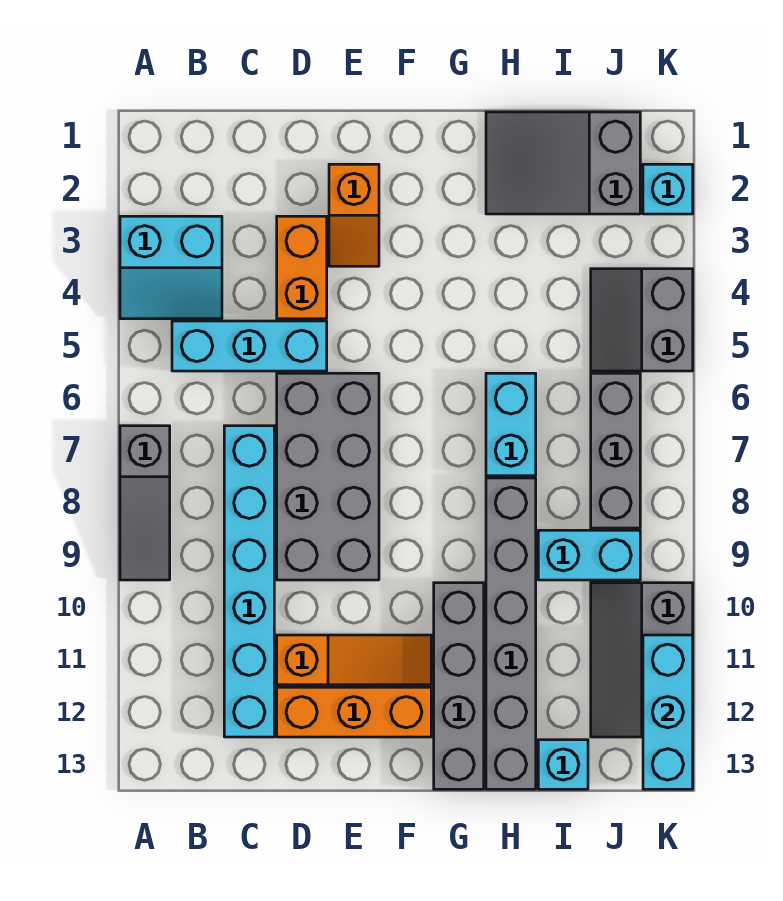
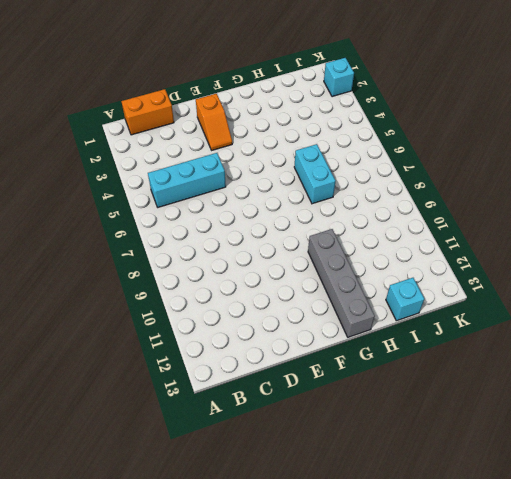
orange 1x2 brick [121,89,174,135] -> orange 1x2 brick turned to [277,216,327,319]
none -> cyan 2x2 slope [120,216,222,319]
none -> grey 1x3 slope [120,426,170,580]
none -> cyan 1x6 brick [224,426,274,737]

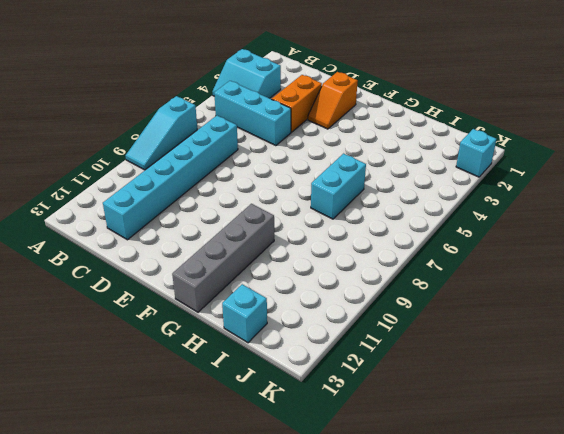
cyan 1x3 slope [126,96,197,170] -> grey 1x3 slope [120,426,170,580]
none -> grey 2x4 brick [277,373,379,580]
none -> orange 1x3 slope [277,635,431,685]
none -> orange 1x3 brick [277,687,431,737]

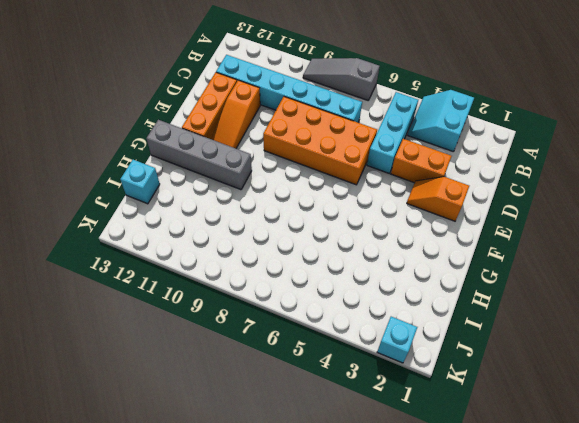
orange 2x4 brick [263,97,377,185] -> grey 2x4 brick [277,373,379,580]
none -> grey 2x3 slope [486,112,640,214]
none -> cyan 1x2 brick [486,373,536,476]
none -> grey 1x6 brick [486,478,536,789]

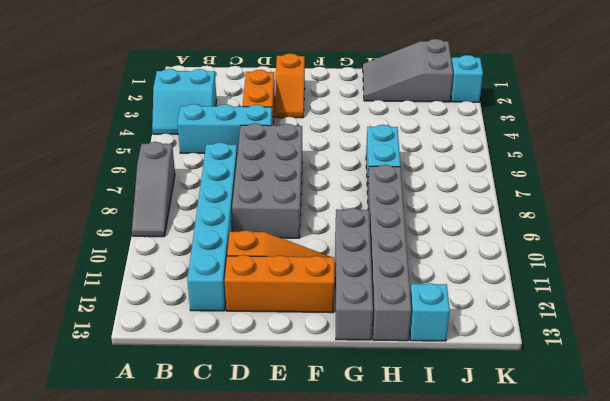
none -> cyan 1x2 brick [538,530,640,580]
none -> grey 2x2 slope [591,269,693,371]
none -> grey 1x3 brick [591,373,640,528]

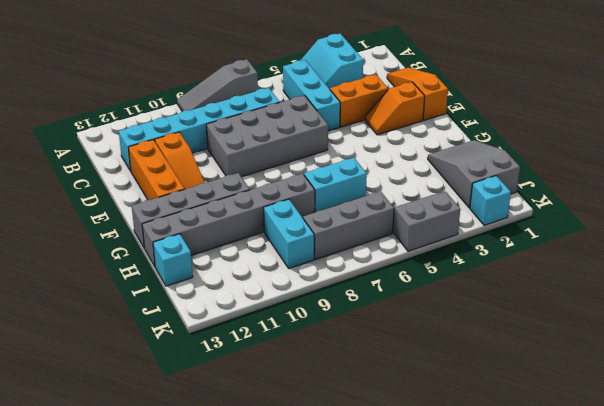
orange 1x3 slope [387,68,448,120] -> none
none -> grey 2x3 slope [591,583,693,737]
none -> cyan 1x3 brick [643,635,693,789]

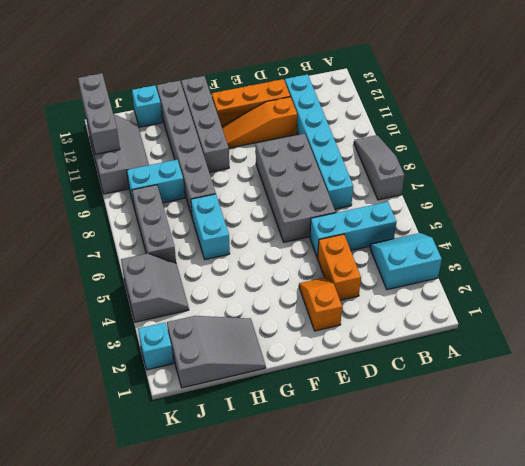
grey 1x3 brick [78,73,120,154] -> cyan 1x3 brick [643,635,693,789]

